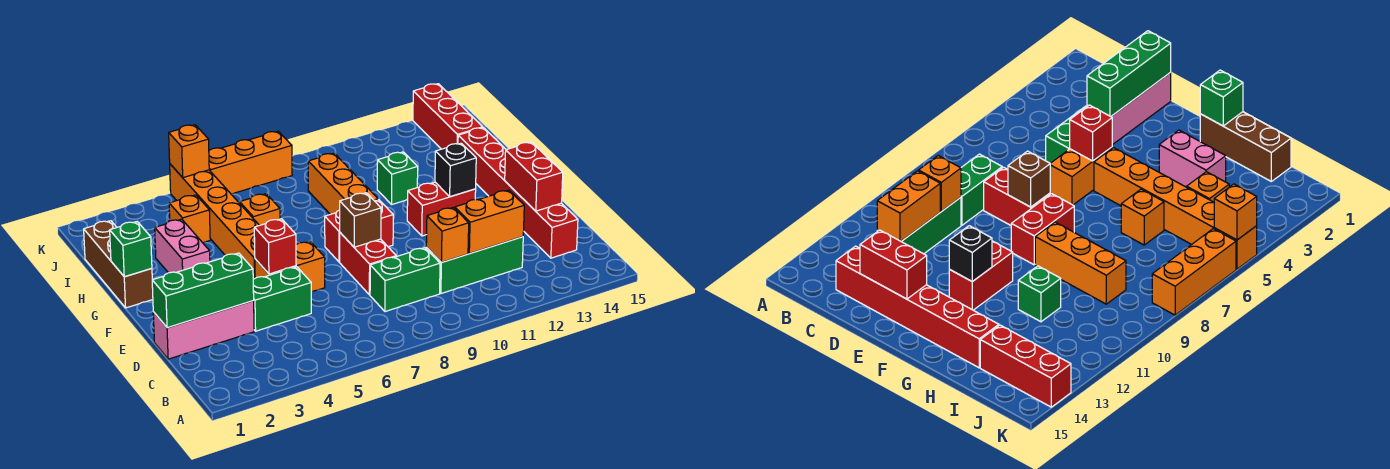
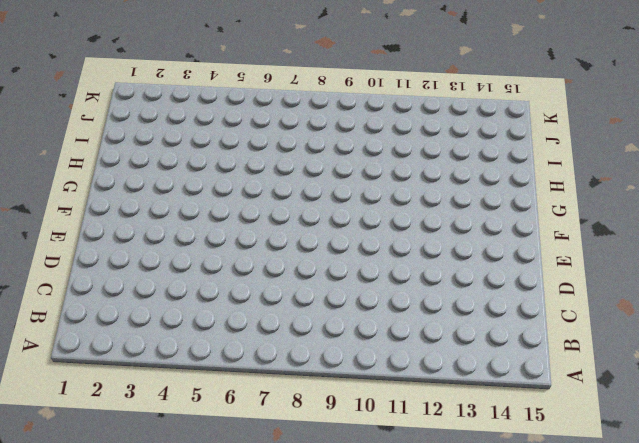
none -> green 1x2 brick [370,248,440,312]
none -> green 1x3 brick [426,237,523,293]
none -> red 1x6 brick [458,128,578,258]

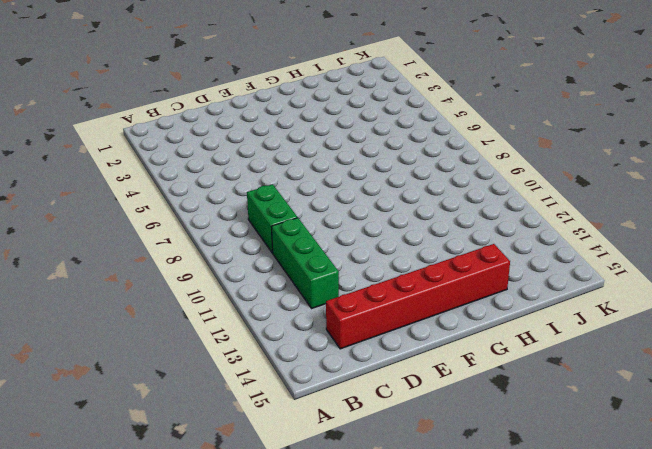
none -> pink 1x3 brick [153,301,254,359]
none -> green 1x2 brick [253,267,311,331]
none -> red 1x2 brick [340,233,396,295]

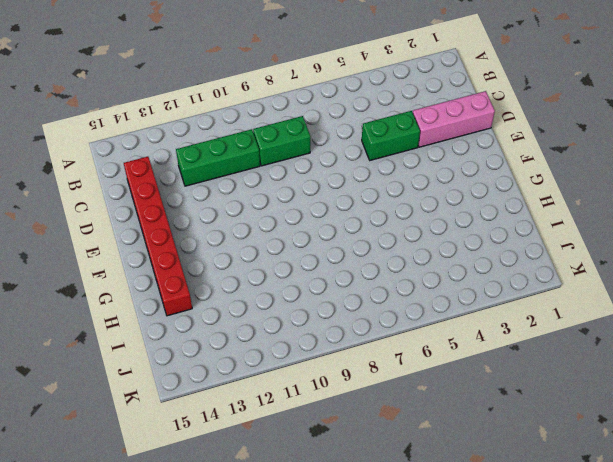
none -> red 1x2 brick [340,233,396,295]
none -> orange 1x2 brick [255,242,325,292]
none -> orange 1x6 brick [170,164,259,279]

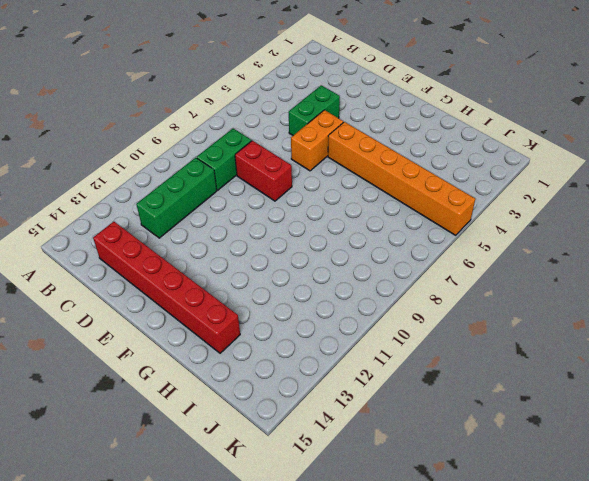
none -> pink 1x3 brick [153,301,254,359]
none -> red 1x2 brick [325,200,393,262]
none -> red 1x2 brick [407,182,476,236]

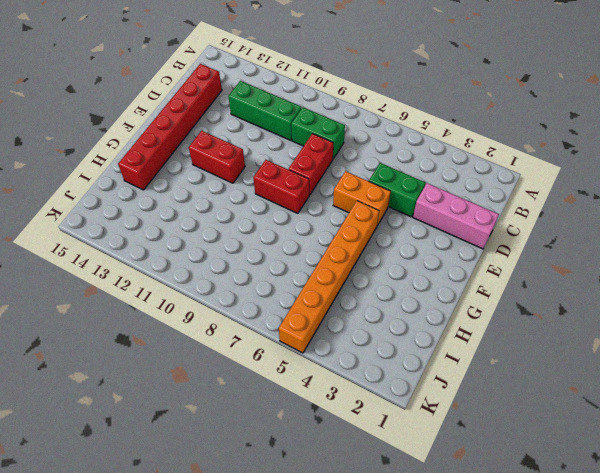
none -> brown 1x3 brick [84,221,153,308]
none -> pink 1x2 brick [155,219,210,273]
none -> orange 1x3 brick [308,153,378,214]

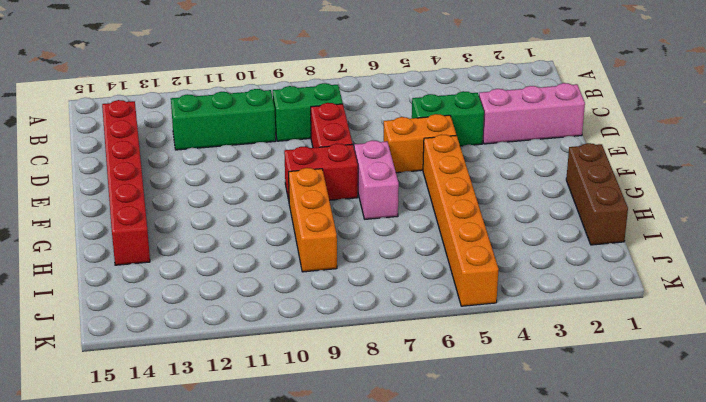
pink 1x2 brick [354,140,399,219] -> pink 1x2 brick moved to [155,219,210,273]
none -> red 1x2 brick [407,182,476,236]
none -> orange 1x1 brick [240,194,280,225]
none -> green 1x1 brick [377,152,418,204]

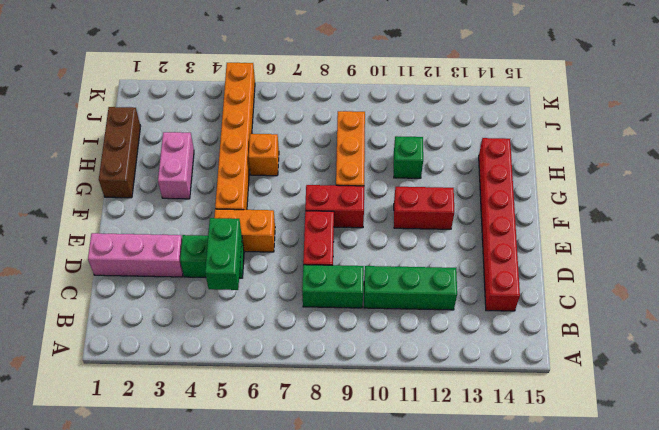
green 1x2 brick [205,218,242,290] -> none
none -> orange 1x1 brick [169,195,210,243]
none -> red 1x3 brick [413,84,483,149]
none -> orange 1x3 brick [209,131,292,194]

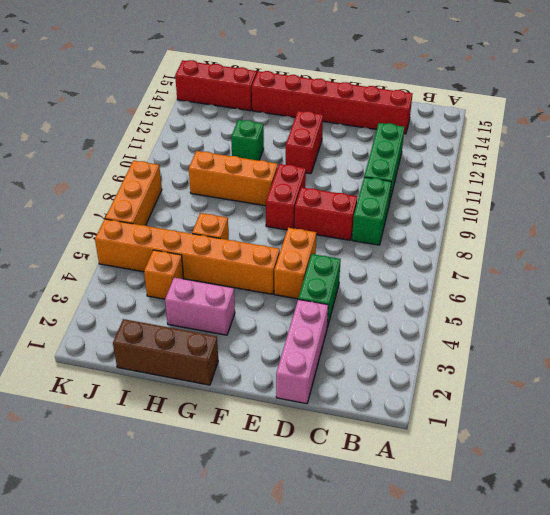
none -> orange 1x1 brick [426,207,469,262]
none -> orange 1x2 brick [455,190,524,253]
none -> green 1x3 brick [152,253,254,328]

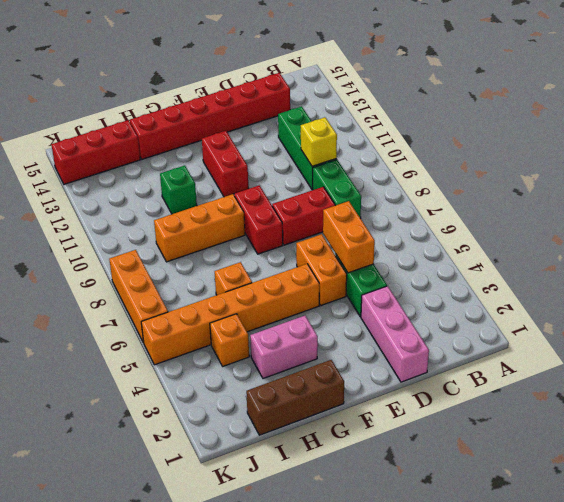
yellow 1x1 brick [301,117,337,166] -> orange 1x1 brick [426,207,469,262]
orange 1x2 brick [323,201,375,273] -> orange 1x2 brick moved to [455,190,524,253]
none -> green 1x3 brick [152,253,254,328]
none -> red 1x2 brick [505,142,563,211]
none -> red 1x1 brick [254,219,296,274]

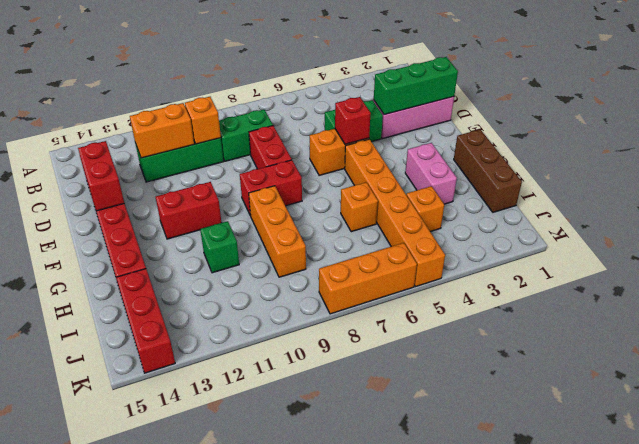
none -> brown 1x1 brick [340,193,381,247]
none -> black 1x1 brick [435,143,476,197]
none -> green 1x1 brick [110,222,152,277]

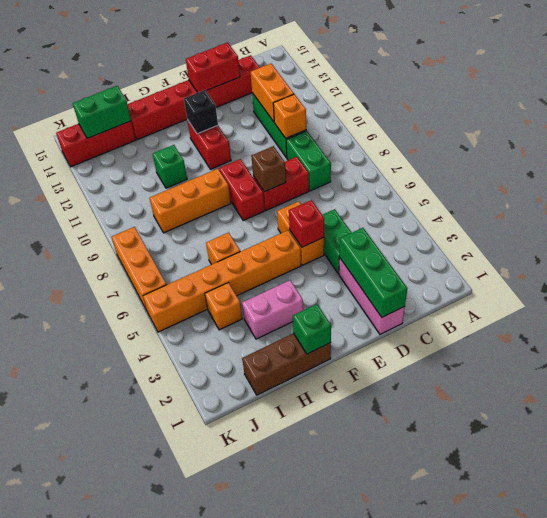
green 1x2 brick [73,86,131,139] -> none
none -> orange 1x1 brick [169,125,209,178]

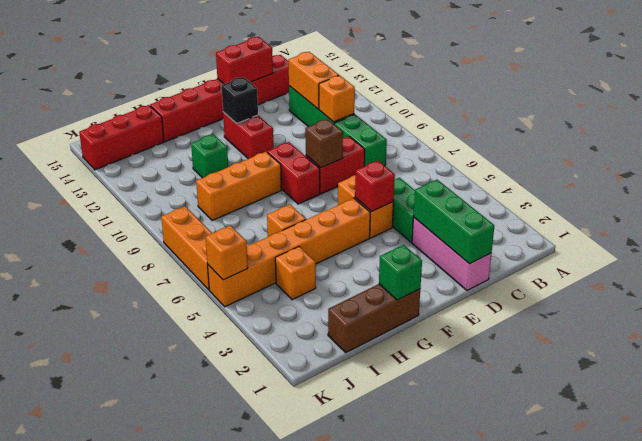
none -> pink 1x2 brick [155,219,210,273]

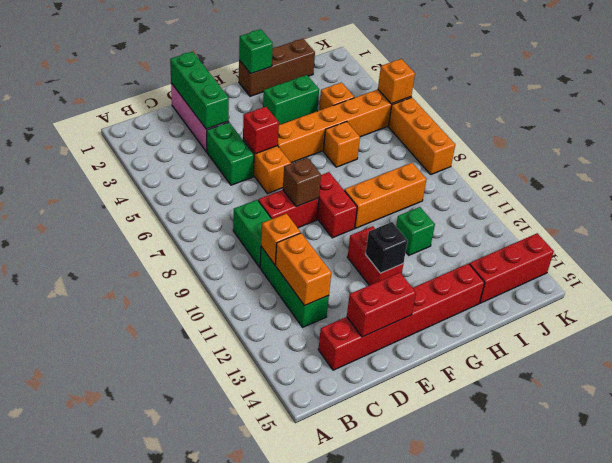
green 1x2 brick [263,75,319,125] -> pink 1x2 brick [155,219,210,273]

